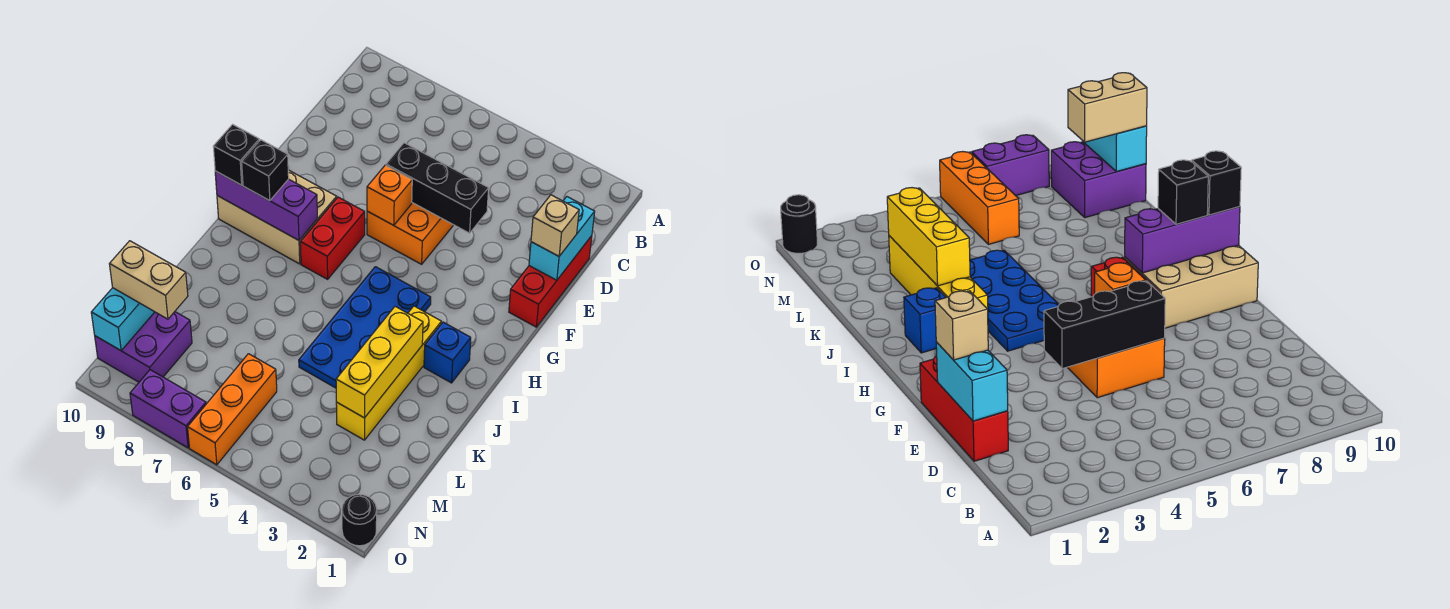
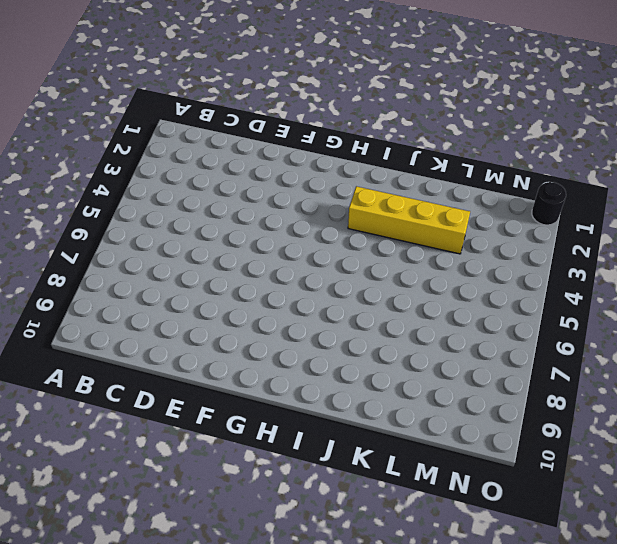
none -> red 1x3 brick [509,236,592,327]
none -> orange 2x2 brick [367,203,453,264]
none -> red 1x2 brick [300,197,365,279]

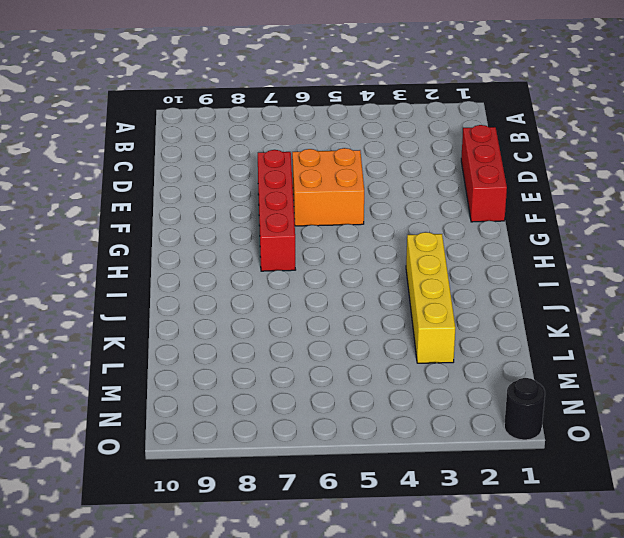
red 1x4 brick [258,150,296,271] -> red 1x2 brick [300,197,365,279]
none -> tan 2x3 brick [217,170,337,264]
none -> blue 2x4 plate [299,267,431,388]
none -> blue 1x1 brick [424,322,471,383]

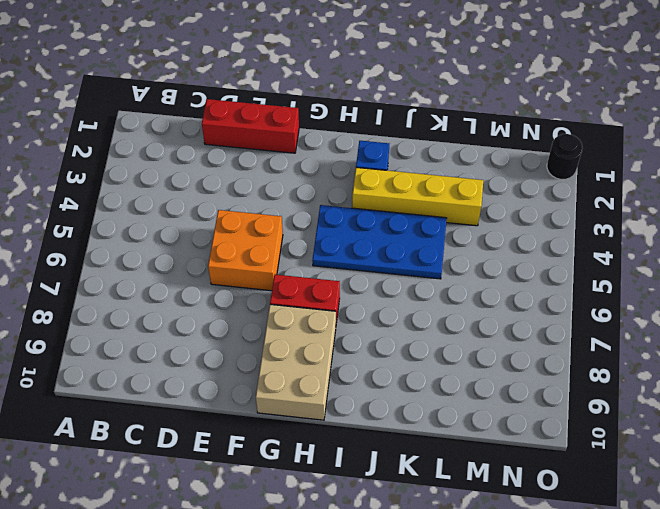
none -> orange 1x3 brick [187,354,277,465]
none -> purple 2x2 brick [95,312,192,382]
none -> purple 1x2 brick [130,370,206,448]

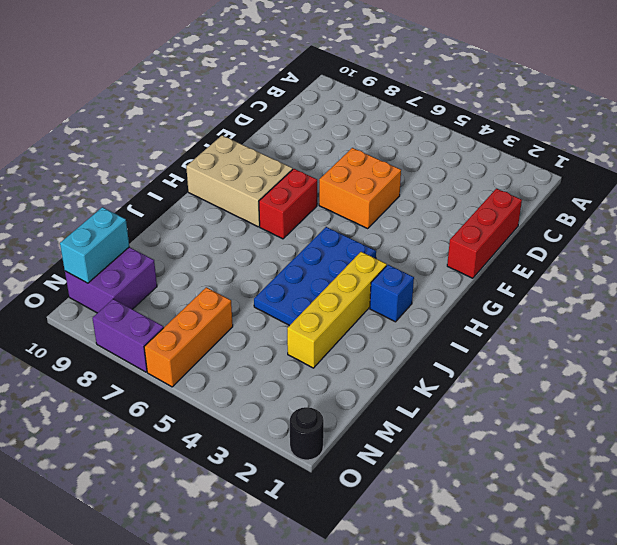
none -> cyan 1x2 brick [529,197,595,280]
none -> black 1x3 brick [386,143,489,233]
none -> orange 1x1 brick [367,165,412,225]

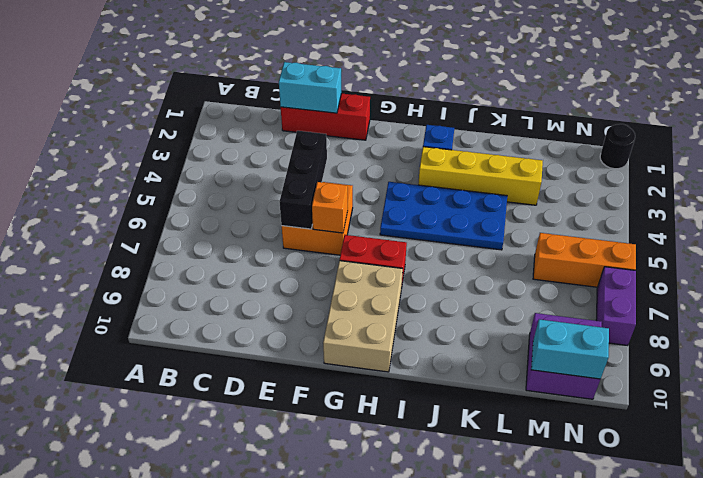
none -> purple 1x3 brick [215,171,317,240]
none -> yellow 1x3 brick [336,307,423,418]
none -> tan 1x1 brick [531,195,579,256]

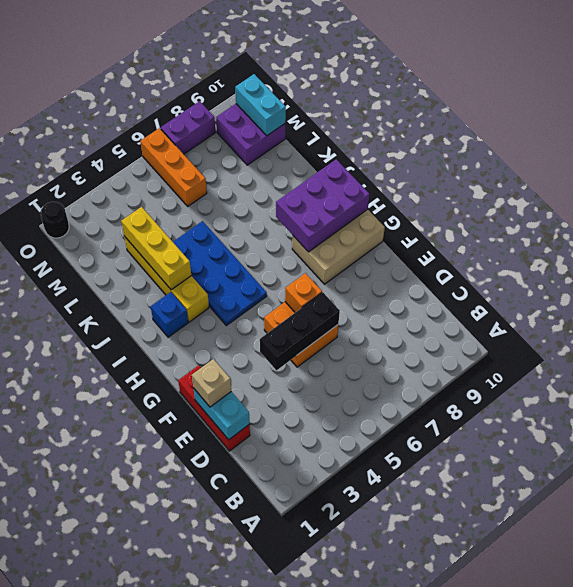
purple 2x3 brick [276,159,370,252] -> purple 1x3 brick [215,171,317,240]
none -> red 1x2 brick [300,197,365,279]
none -> black 1x1 brick [242,140,289,201]
none -> black 1x1 brick [213,124,259,185]

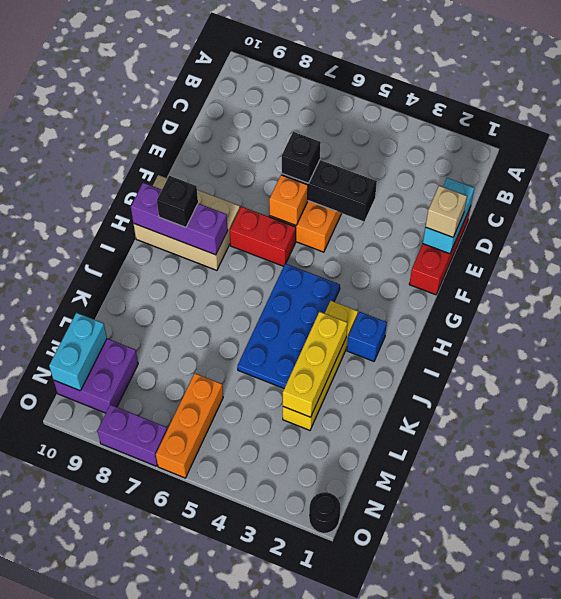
black 1x1 brick [282,132,321,183] -> black 1x1 brick moved to [213,124,259,185]
red 1x2 brick [230,206,296,266] -> red 1x2 brick turned to [300,197,365,279]
none -> tan 1x2 brick [110,241,188,319]

